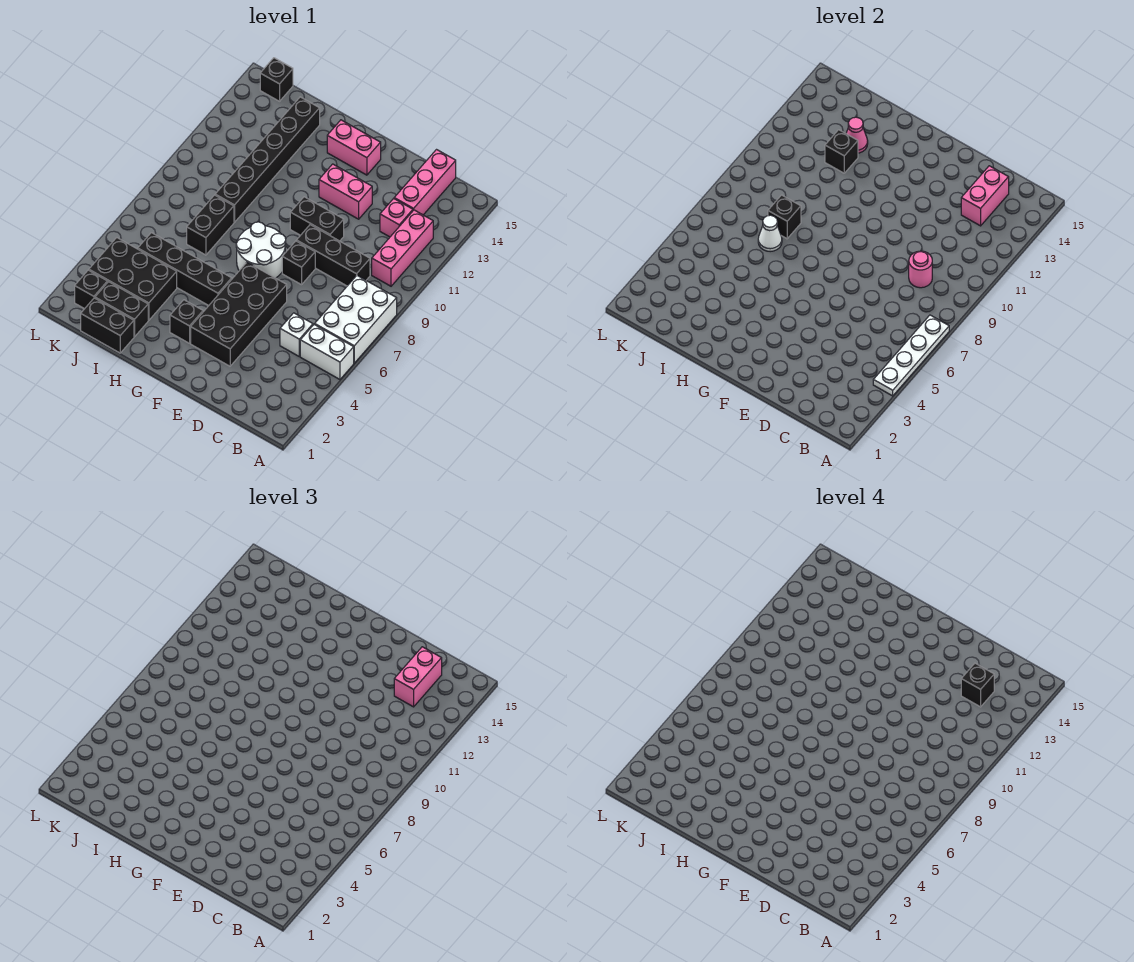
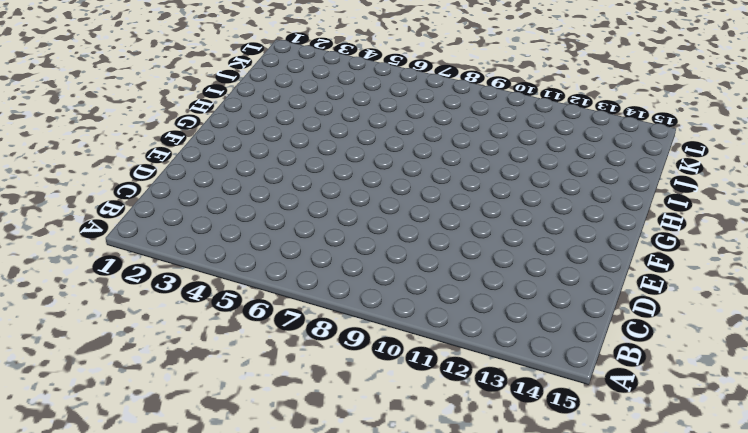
none -> white 1x2 brick [300,324,354,379]
none -> white 2x3 brick [315,276,397,363]
none -> pink 1x3 brick [372,210,433,286]
none -> white 1x1 brick [280,313,313,356]

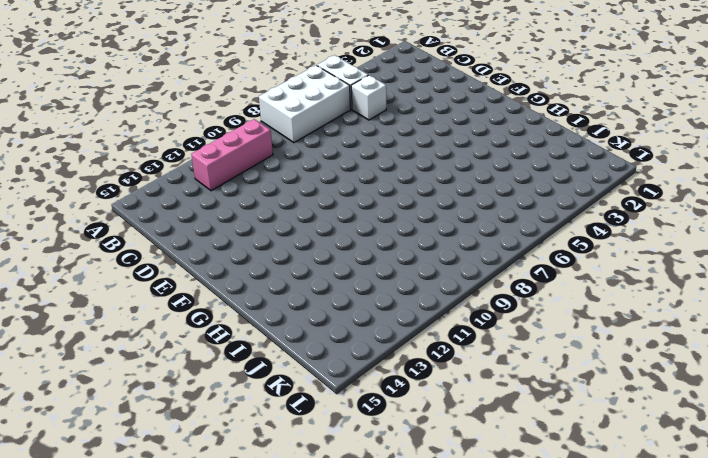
none -> black 1x3 brick [297,225,370,286]
none -> pink 1x1 brick [380,199,413,237]
none -> pink 1x3 brick [394,150,456,215]
none -> black 2x4 brick [191,262,287,366]

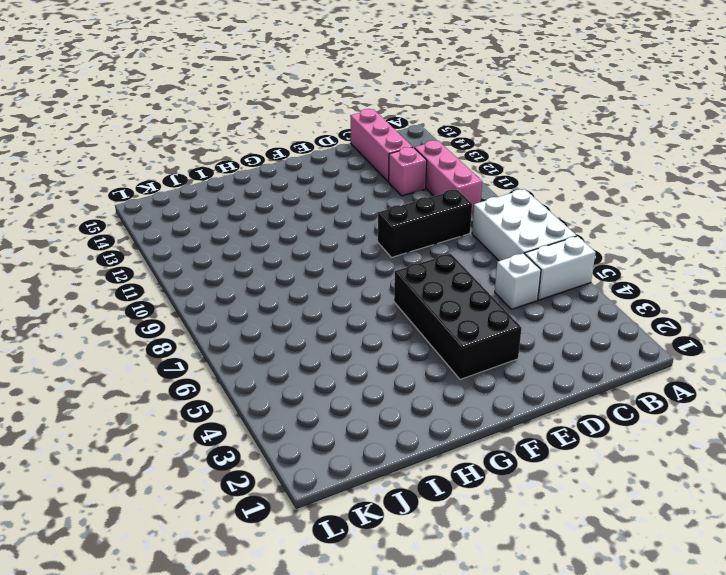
none -> black 1x1 brick [282,241,315,285]
none -> black 1x2 brick [290,197,344,241]
none -> pink 1x2 brick [319,164,372,219]
none -> white 2x2 round brick [236,222,286,278]

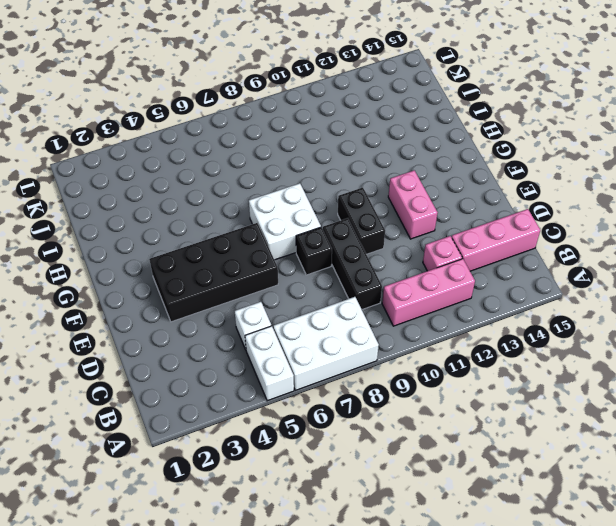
white 2x2 brick [249,183,321,260] -> white 2x2 round brick [236,222,286,278]
none -> pink 1x2 brick [327,120,381,175]
none -> black 1x1 brick [170,300,203,343]
none -> black 1x4 brick [138,233,232,306]
none -> black 1x2 brick [81,298,134,353]

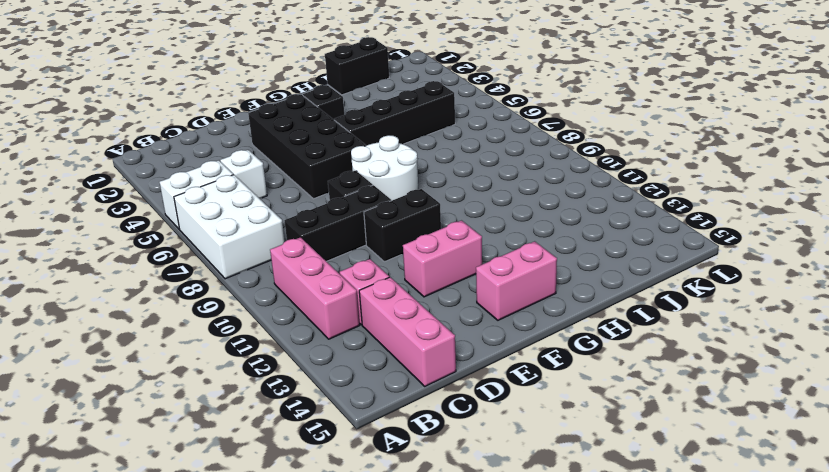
none -> black 1x2 brick [95,282,148,337]
none -> black 2x3 brick [89,238,177,320]
none -> black 1x2 brick [187,195,234,255]
none -> black 1x6 brick [215,97,320,222]

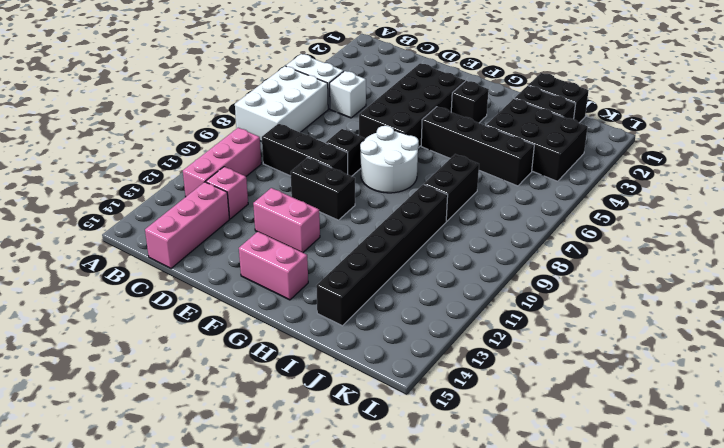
none -> black 1x1 brick [75,270,107,309]
none -> black 1x1 brick [260,58,293,101]
none -> white 1x4 plate [873,315,949,396]
none -> pink 1x1 round brick [909,251,932,288]

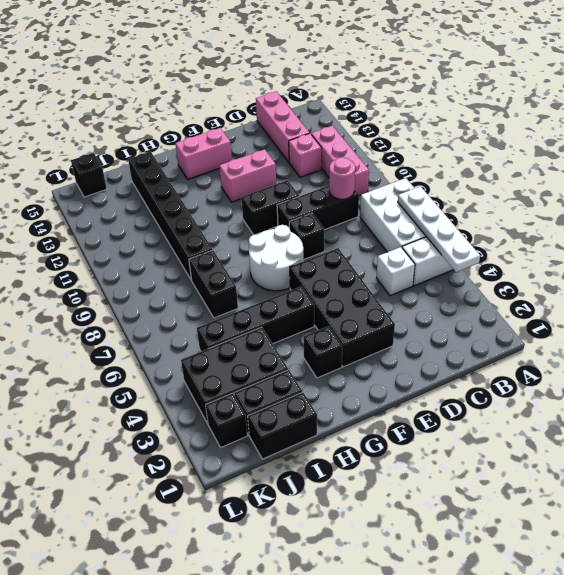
none -> pink 1x2 brick [961,166,1009,226]
none -> white 1x1 cone [758,215,782,252]
none -> black 1x1 brick [768,195,801,239]
none -> black 1x1 brick [825,130,858,173]

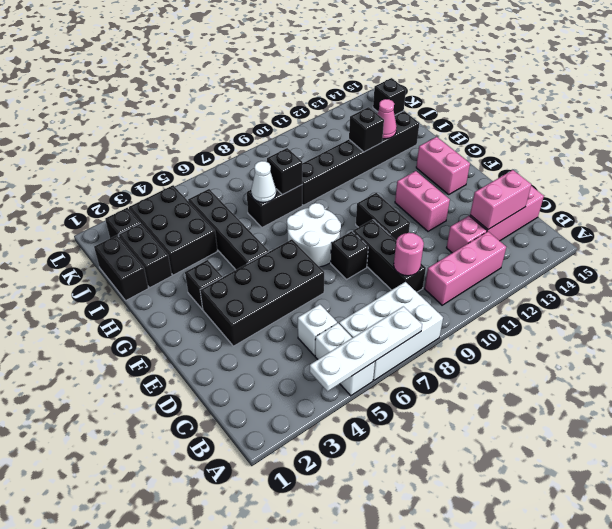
none -> pink 1x2 brick [394,647,442,707]
none -> black 1x1 brick [961,663,994,707]

